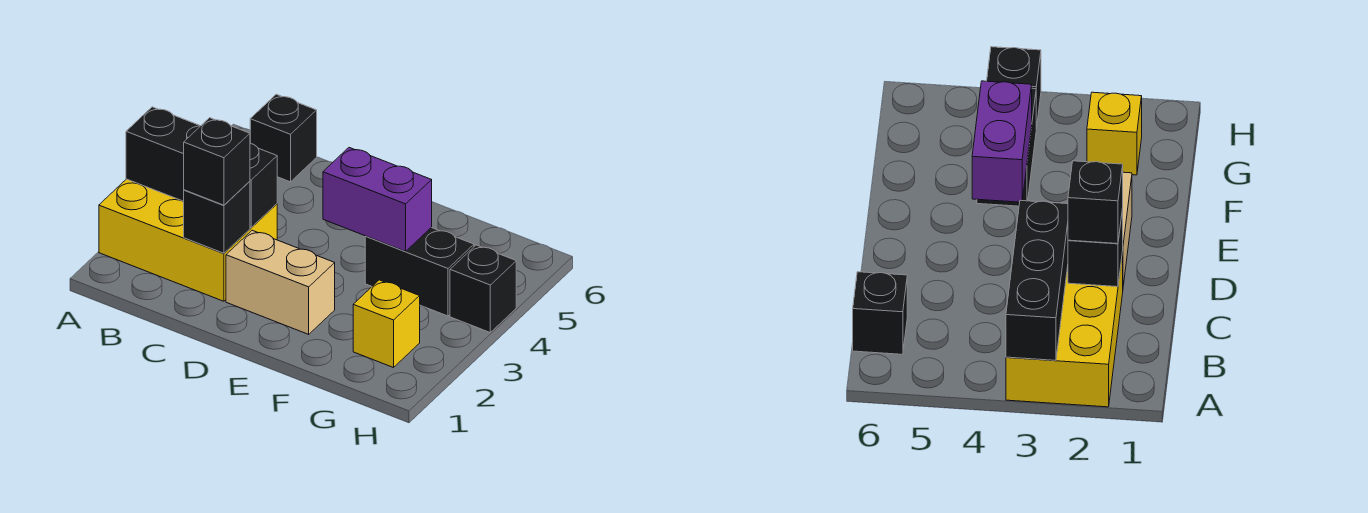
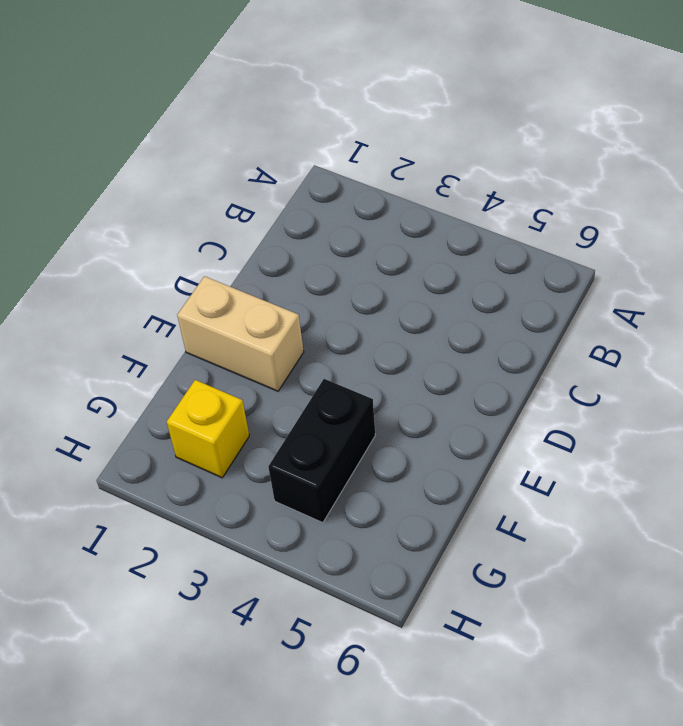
tan 1x2 brick [177,276,304,391] -> tan 1x2 brick turned to [226,230,335,334]
none -> yellow 2x3 brick [99,179,277,301]
none -> black 1x1 brick [250,94,317,182]

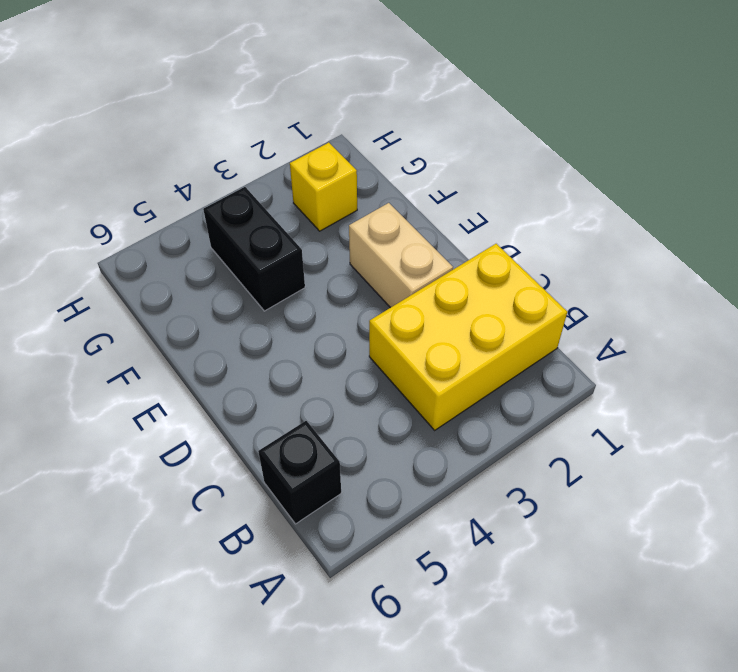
yellow 2x3 brick [369,244,567,430] -> yellow 2x3 brick turned to [99,179,277,301]
none -> black 1x1 brick [450,245,516,332]
none -> black 1x3 brick [126,107,277,227]

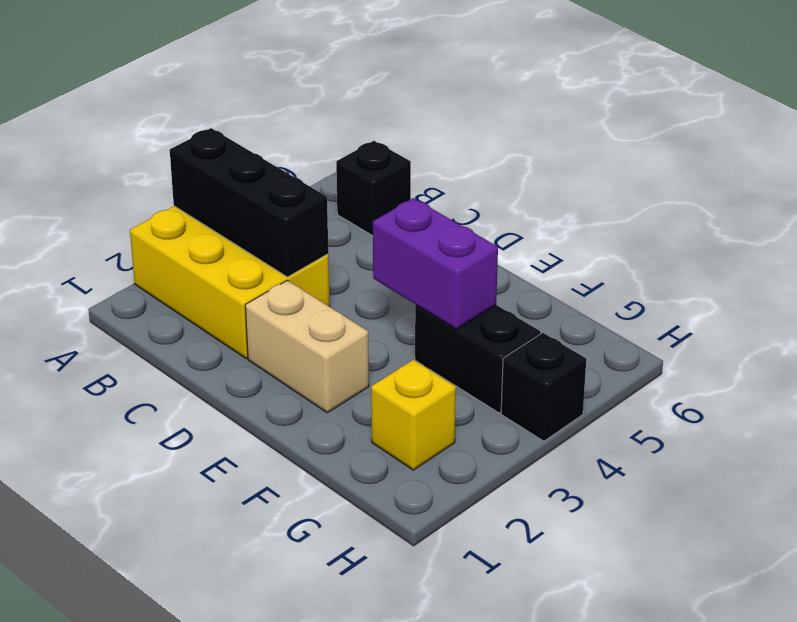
none -> black 1x1 brick [183,181,250,253]
none -> black 1x1 brick [184,118,250,205]

